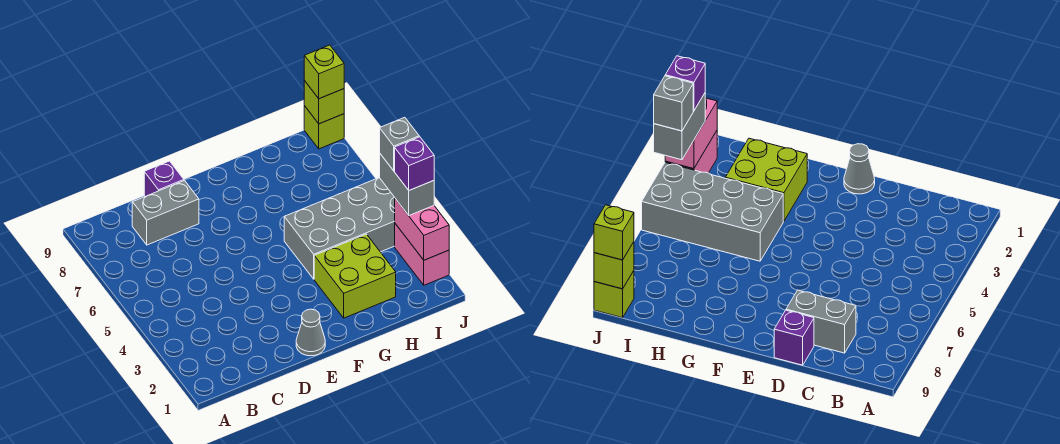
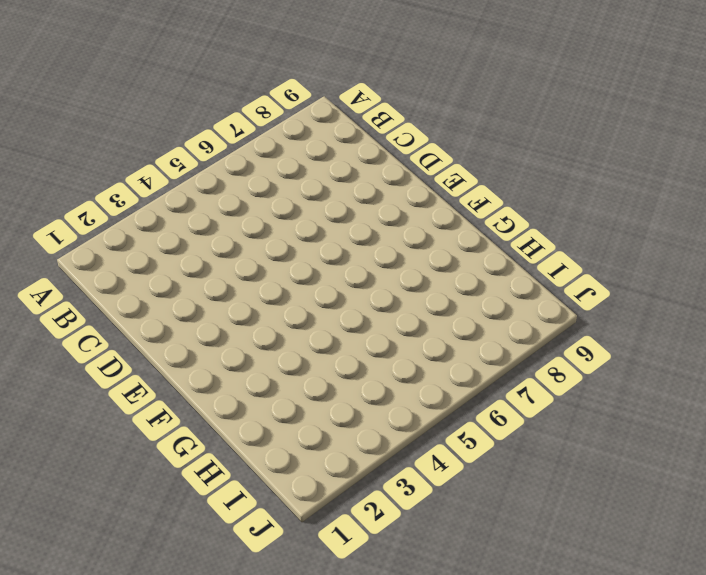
none -> grey 1x2 brick [132,180,199,245]
none -> purple 1x1 brick [144,161,184,197]
none -> grey 1x1 cone [296,309,325,356]

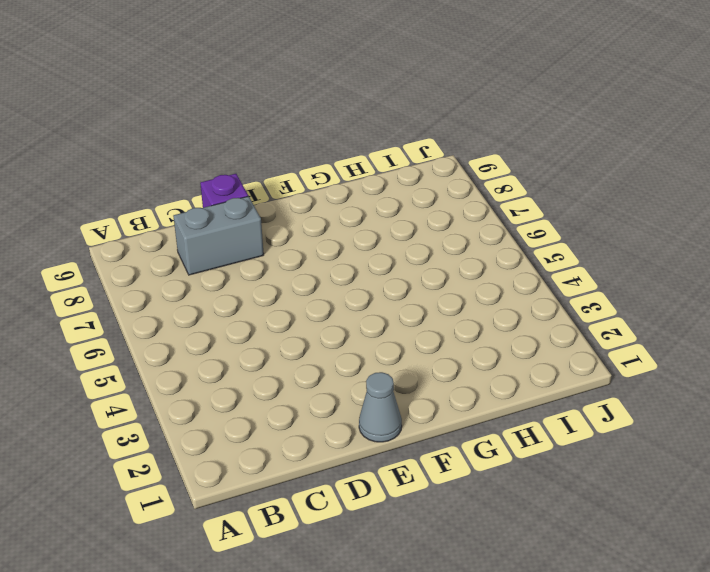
none -> lime 2x2 brick [314,234,396,318]
none -> grey 2x4 brick [284,178,395,279]
none -> pink 1x2 brick [395,224,449,285]

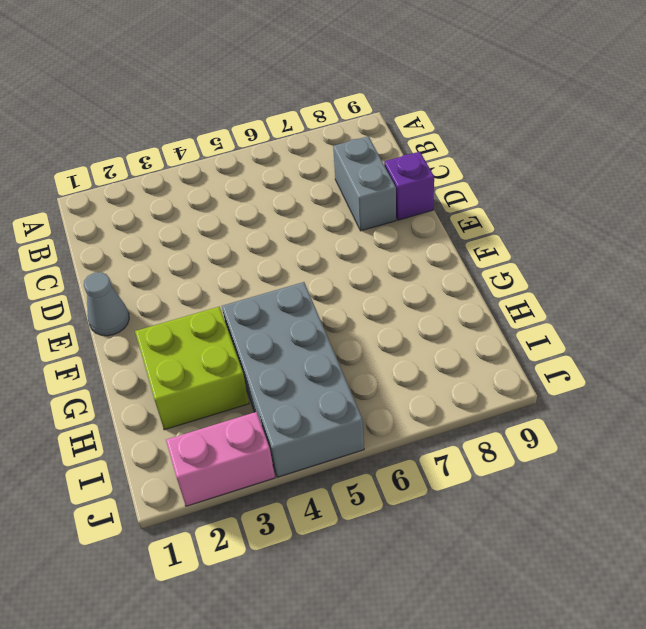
none -> lime 1x1 brick [304,106,344,149]
none -> pink 1x2 brick [395,199,449,260]
none -> lime 1x1 brick [304,81,344,124]

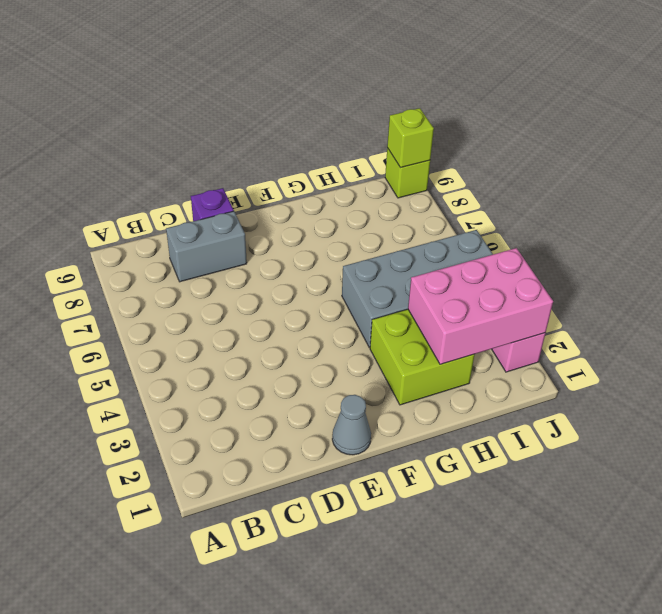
pink 2x3 brick [408,248,553,364] -> pink 1x2 brick [395,199,449,260]
none -> grey 1x2 brick [379,154,434,215]
none -> lime 1x1 brick [304,45,344,99]
none -> purple 1x1 brick [395,137,434,190]

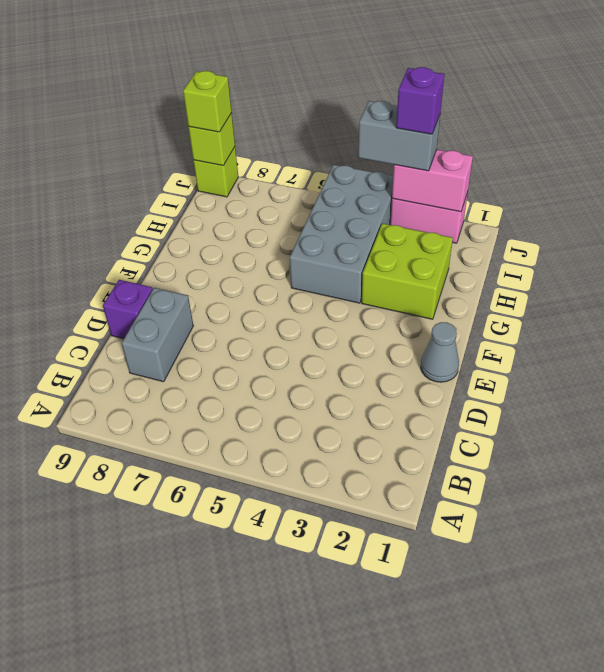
none -> grey 1x1 brick [380,117,419,171]

